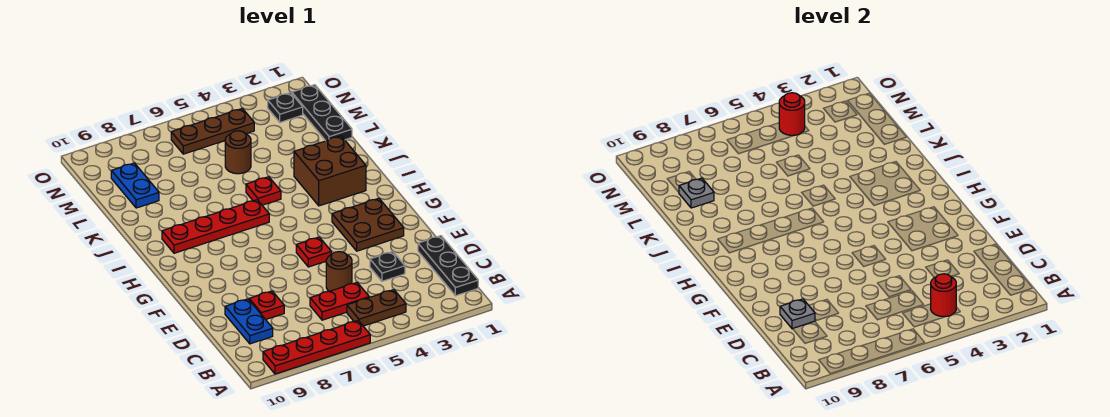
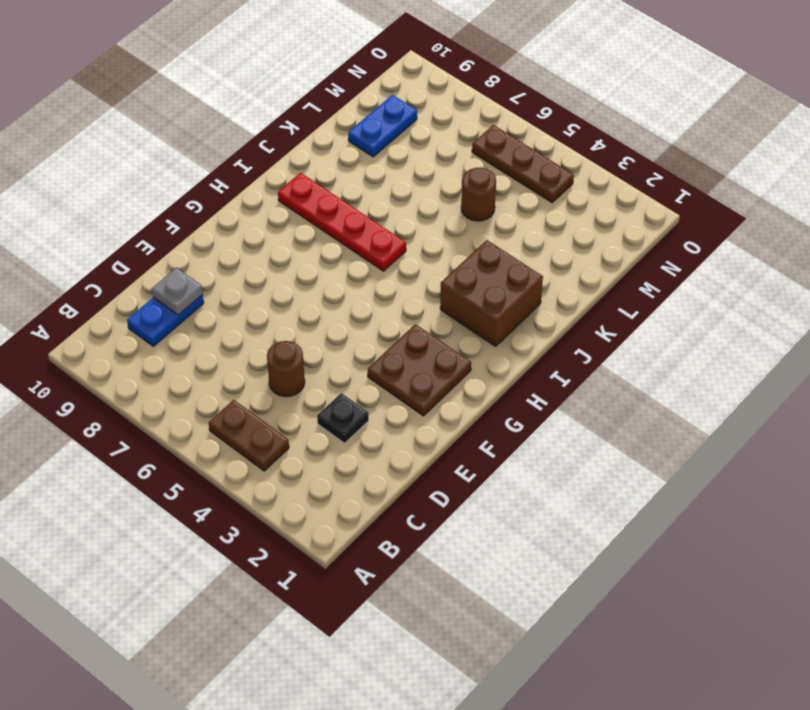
none -> red 1x4 plate [263,321,370,374]
none -> black 1x3 plate [418,236,478,296]
none -> red 1x2 plate [310,283,369,320]

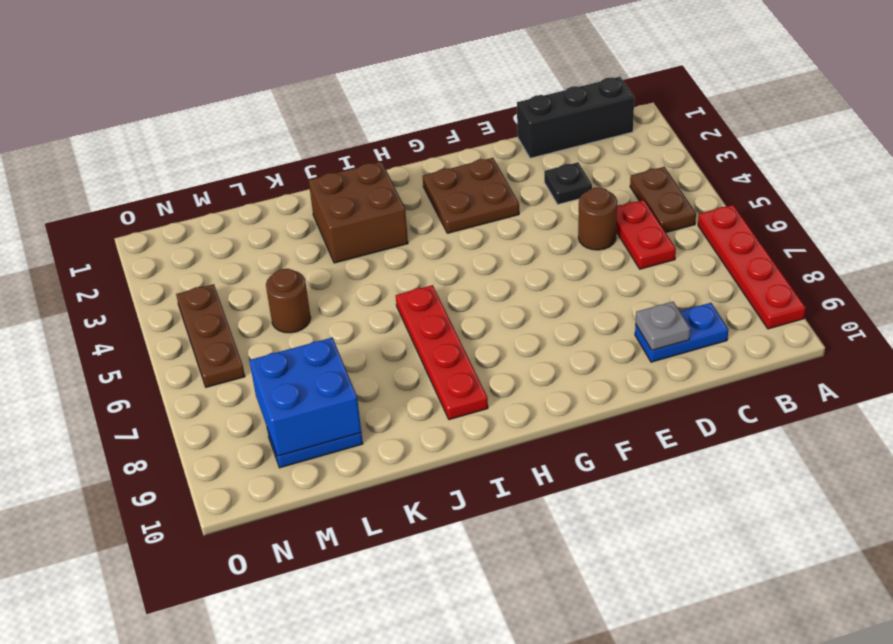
black 1x3 brick [517,77,634,158] -> black 1x3 plate [418,236,478,296]
blue 2x2 brick [249,338,361,456] -> grey 1x1 plate [679,178,714,208]
none -> red 1x1 plate [249,291,284,320]
none -> red 1x1 plate [296,237,331,267]
none -> red 1x1 plate [246,177,281,205]

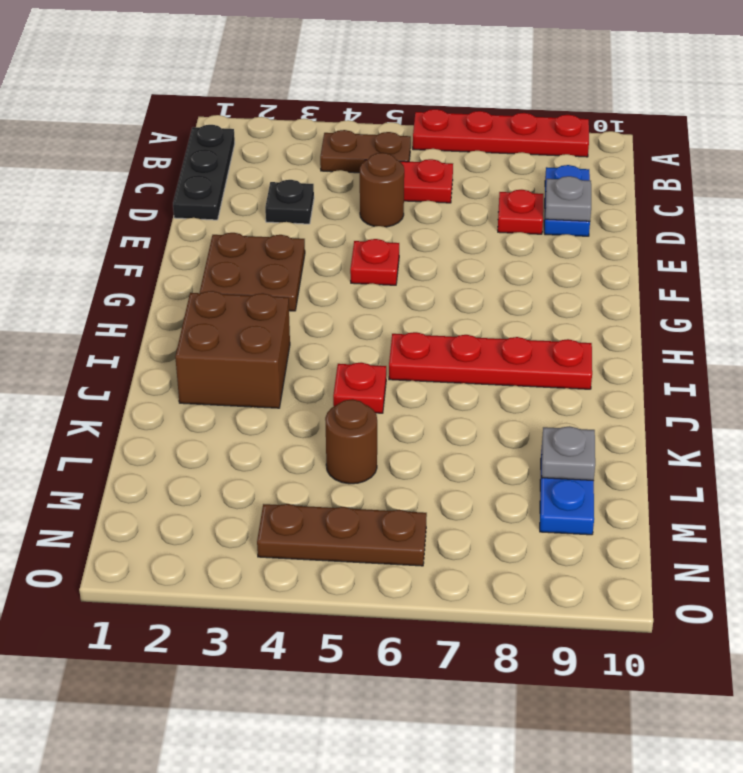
none -> black 1x3 plate [292,85,352,141]
none -> black 1x1 plate [268,93,303,122]
none -> red 1x1 round brick [931,274,956,316]

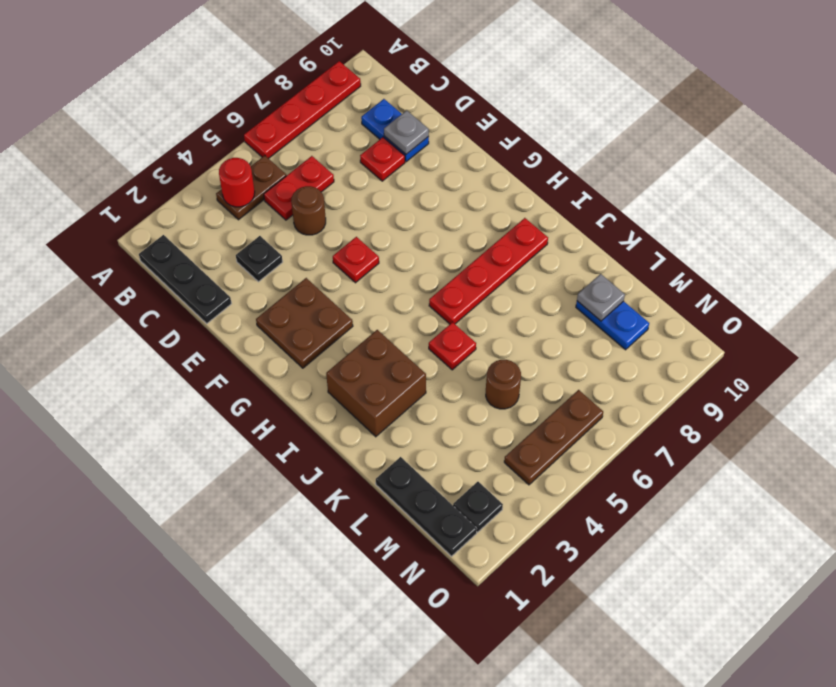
none -> red 1x1 round brick [779,93,805,135]

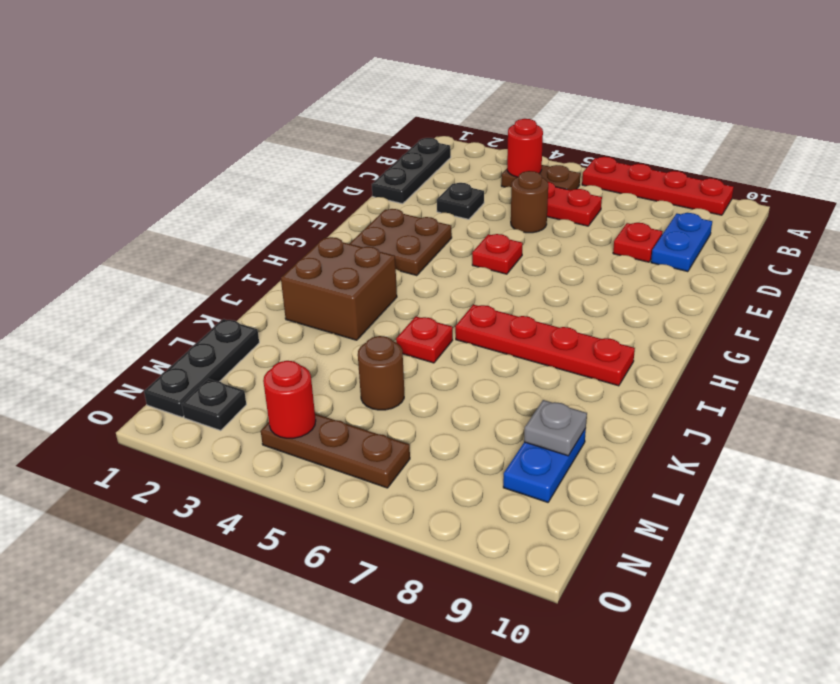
none -> grey 1x1 plate [780,299,815,329]

